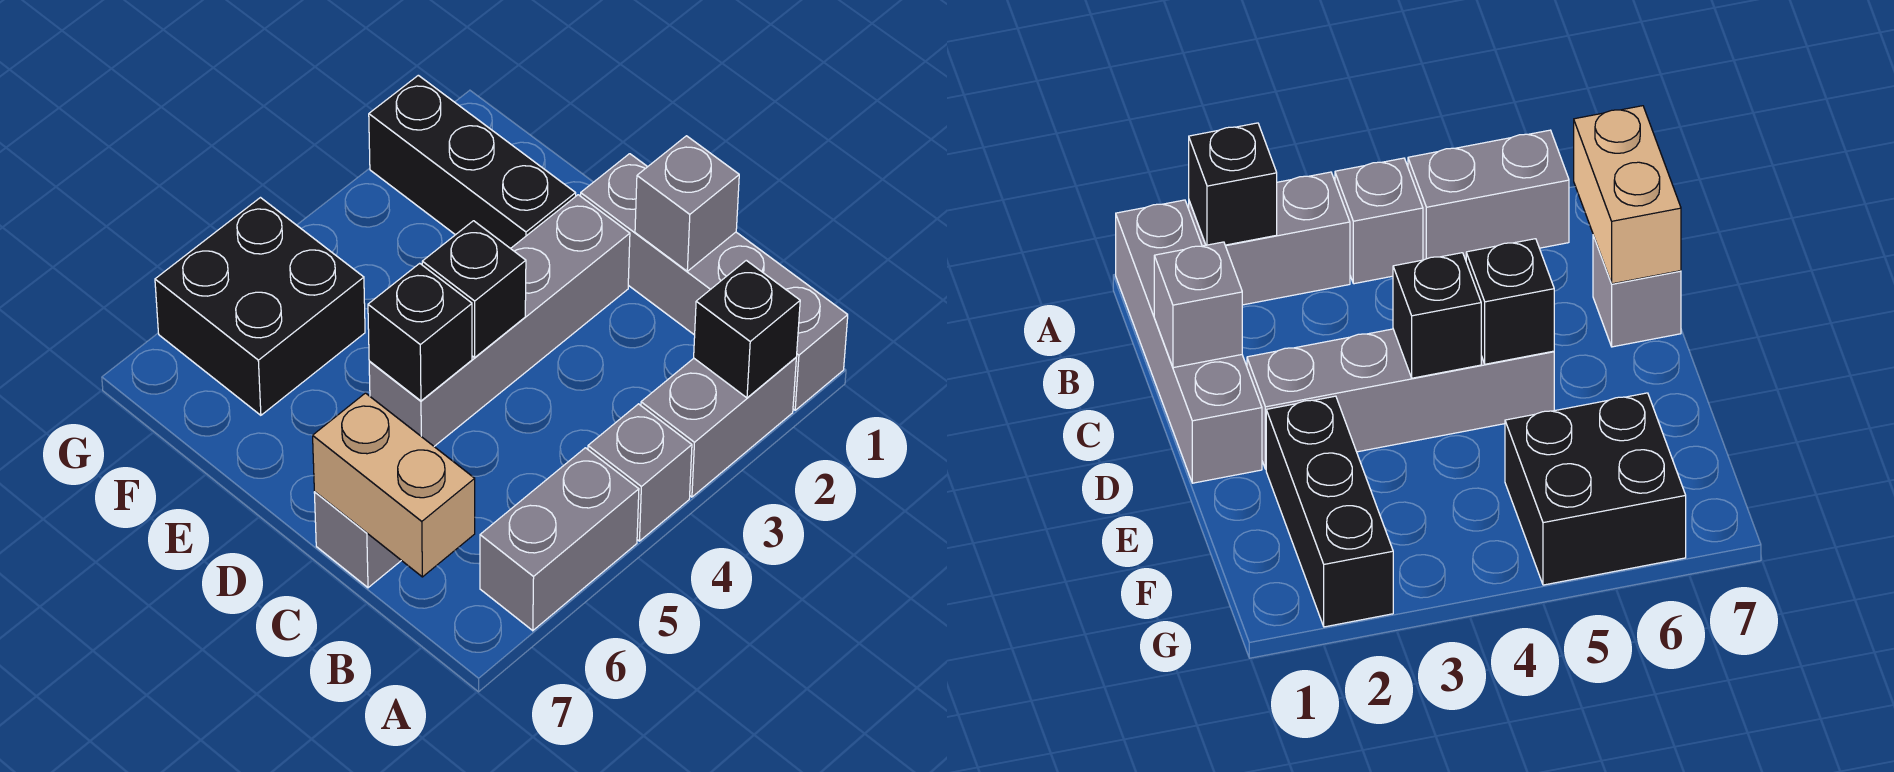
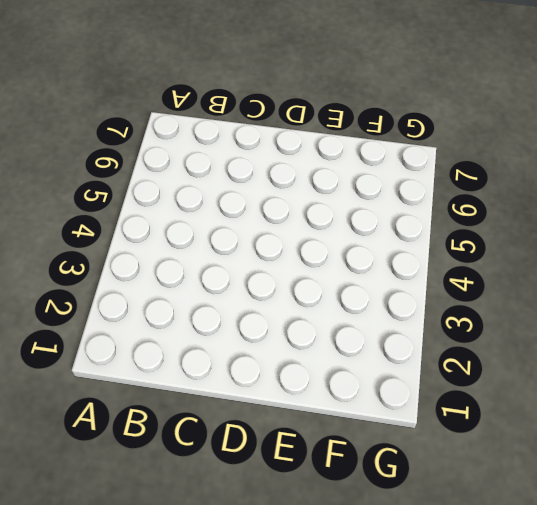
none -> grey 1x4 brick [581,154,848,410]
none -> grey 1x2 brick [641,358,796,497]
none -> grey 1x1 brick [588,404,692,541]

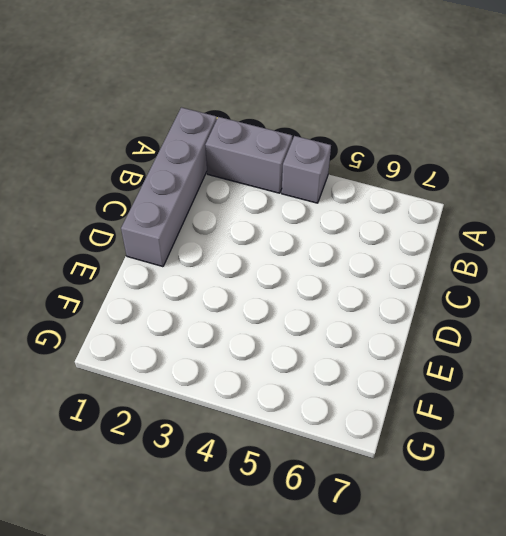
none -> grey 1x2 brick [480,448,639,631]
none -> grey 1x1 brick [314,492,401,588]
none -> grey 1x4 brick [369,195,630,446]

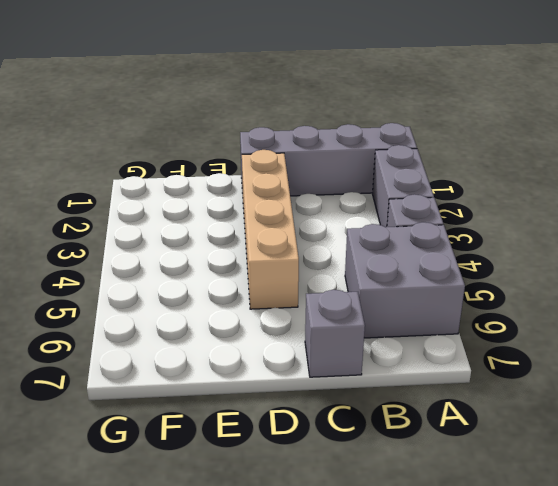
grey 2x2 brick [345,222,465,338] -> grey 1x2 brick [480,448,639,631]
tan 1x4 brick [242,150,299,309] -> grey 1x4 brick [369,195,630,446]
none -> black 1x3 brick [369,75,576,249]
none -> black 2x2 brick [155,198,365,415]
none -> black 1x1 brick [694,260,800,398]

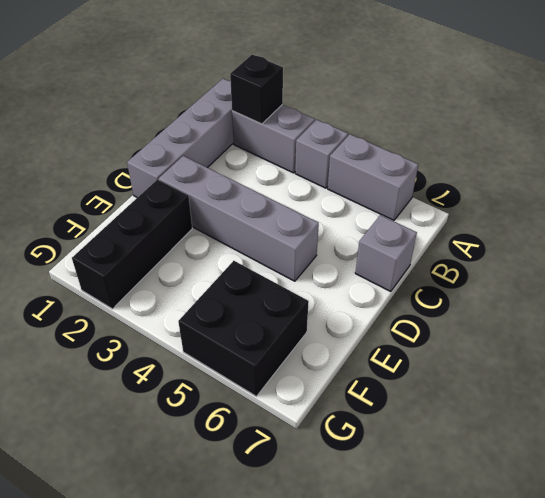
none -> tan 1x2 brick [313,393,475,577]
none -> grey 1x1 brick [635,136,739,271]
none -> black 1x1 brick [422,221,526,357]

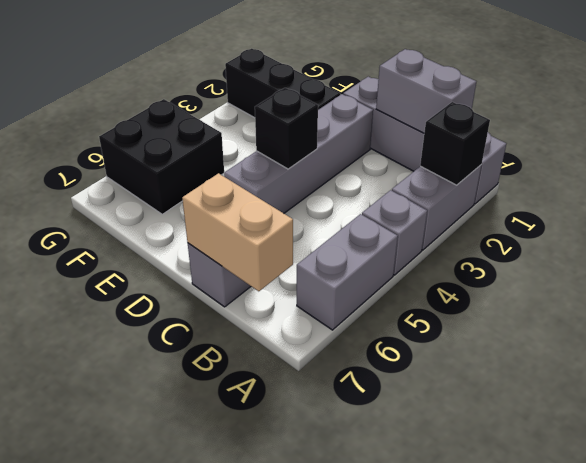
grey 1x2 brick [376,49,476,133] -> grey 1x1 brick [635,136,739,271]
none -> black 1x1 brick [368,263,472,401]

